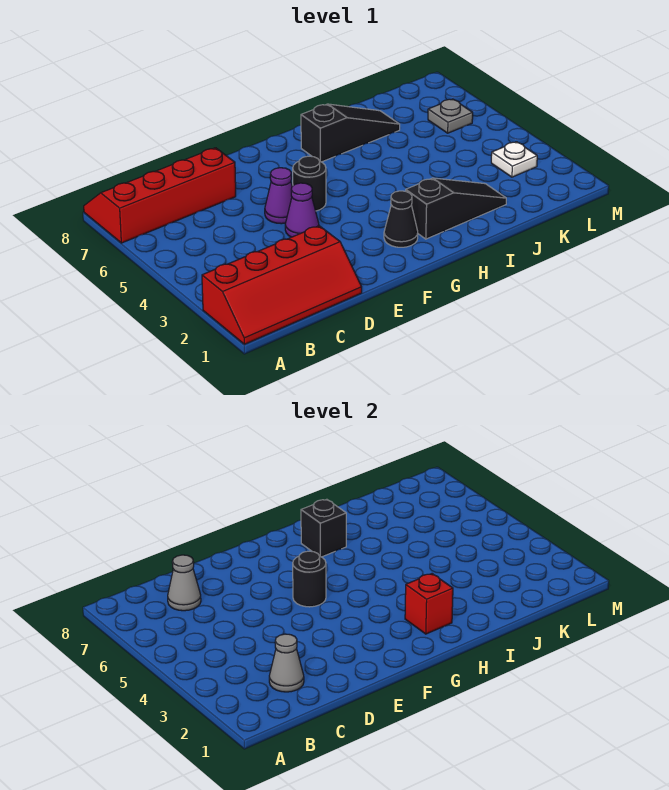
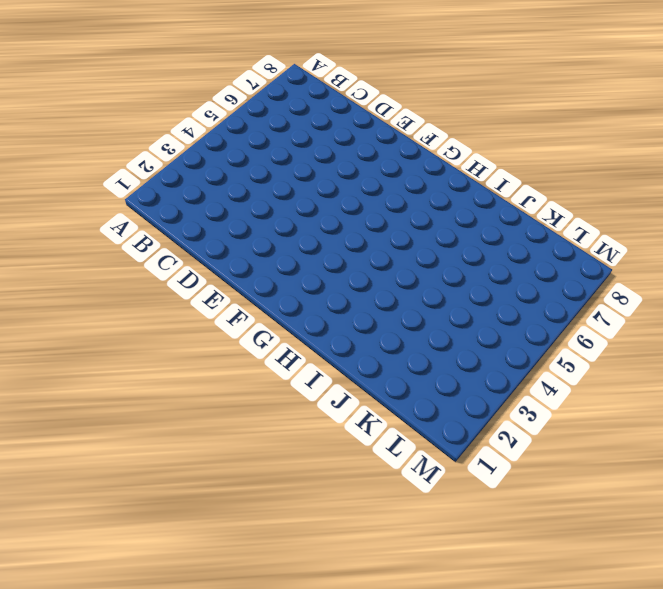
none -> red 2x4 slope [202,226,362,344]
none -> red 2x4 slope [84,148,236,243]
none -> purple 1x1 cone [285,183,319,237]

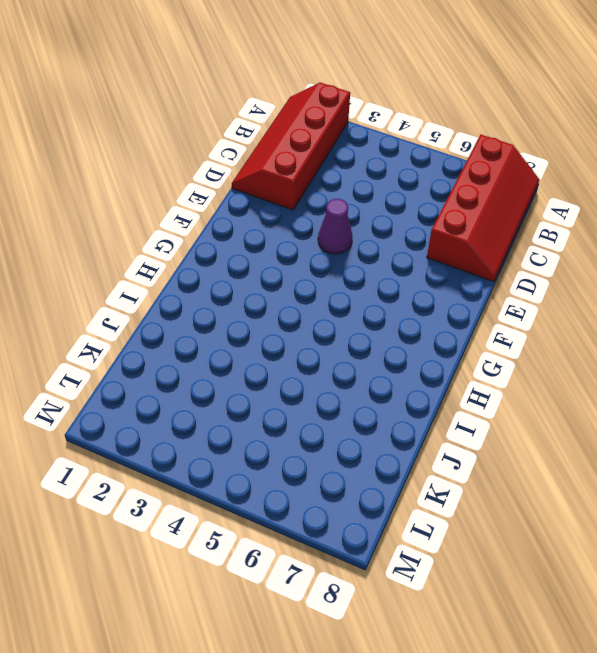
none -> purple 1x1 cone [265,168,292,224]
none -> black 1x1 round brick [293,156,326,211]
none -> black 1x1 cone [384,191,418,247]

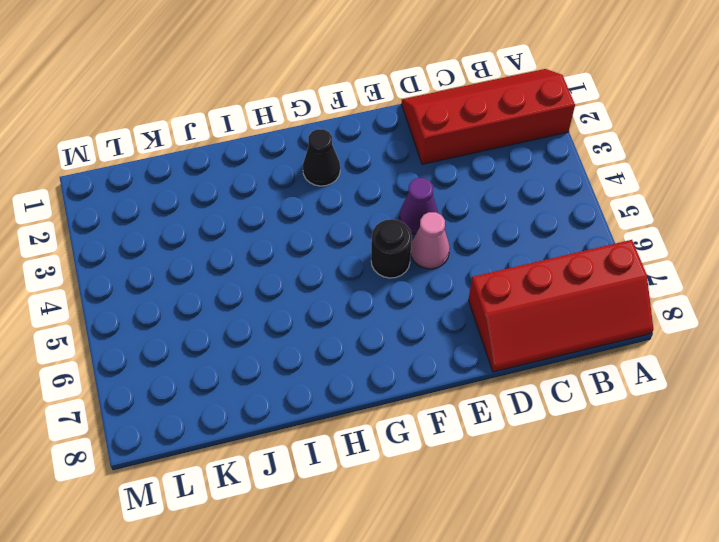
pink 1x1 cone [411,212,450,269] -> purple 1x1 cone [265,168,292,224]
none -> black 1x3 slope [406,178,506,239]
none -> black 1x3 slope [301,104,400,162]
none -> white 1x1 plate [491,142,537,177]

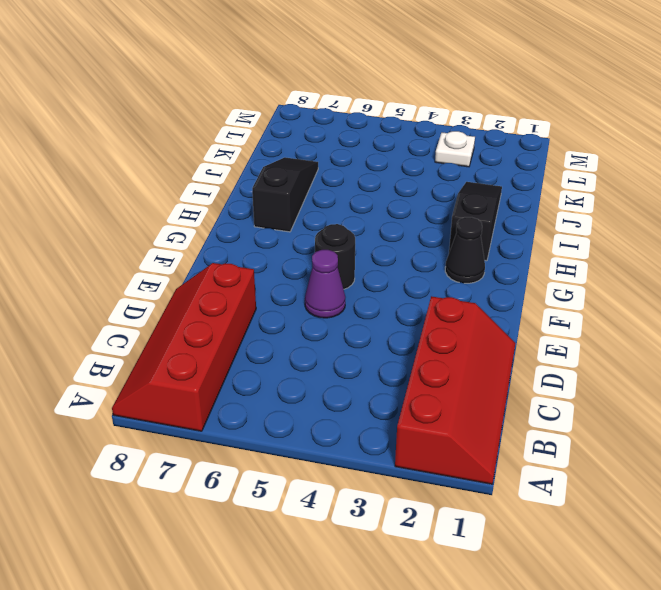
none -> purple 1x1 cone [285,183,319,237]
none -> grey 1x1 plate [428,99,473,133]
none -> grey 1x1 cone [269,634,304,692]

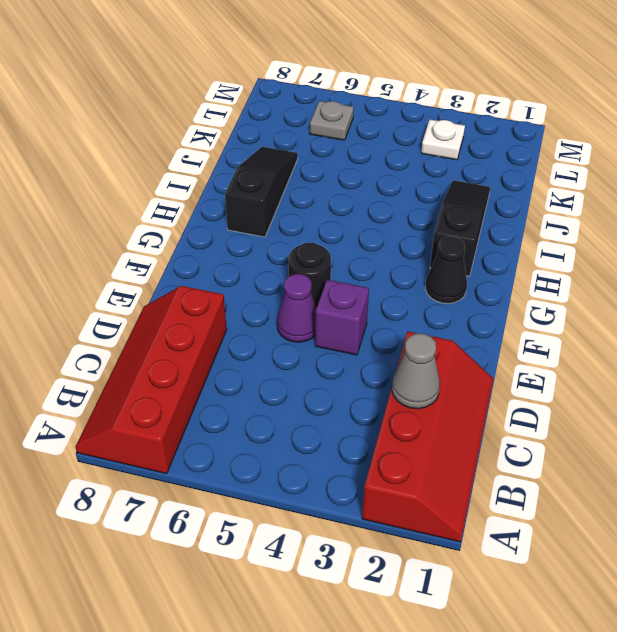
purple 1x1 brick [315,280,369,355] -> purple 1x1 cone [285,183,319,237]
none -> grey 1x1 cone [168,555,201,611]
none -> black 1x1 round brick [293,551,326,607]
none -> red 1x1 brick [405,574,453,634]

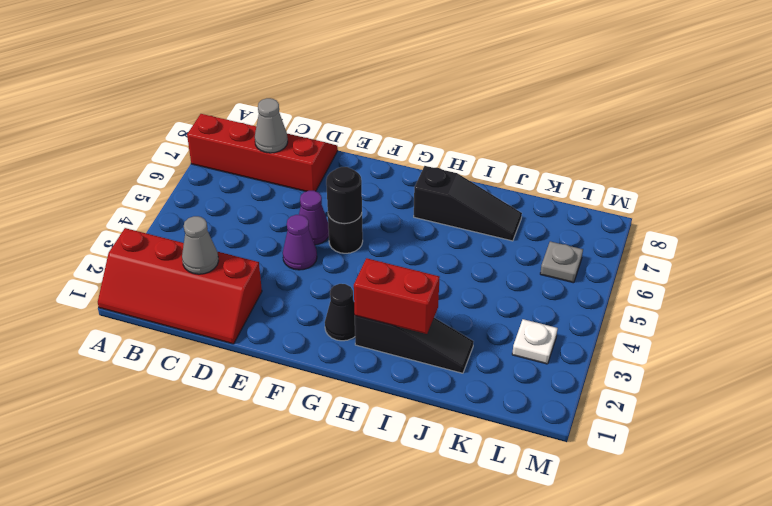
red 1x2 brick [354,258,440,334] -> red 1x1 brick [405,574,453,634]
none -> black 1x1 brick [301,499,346,557]

